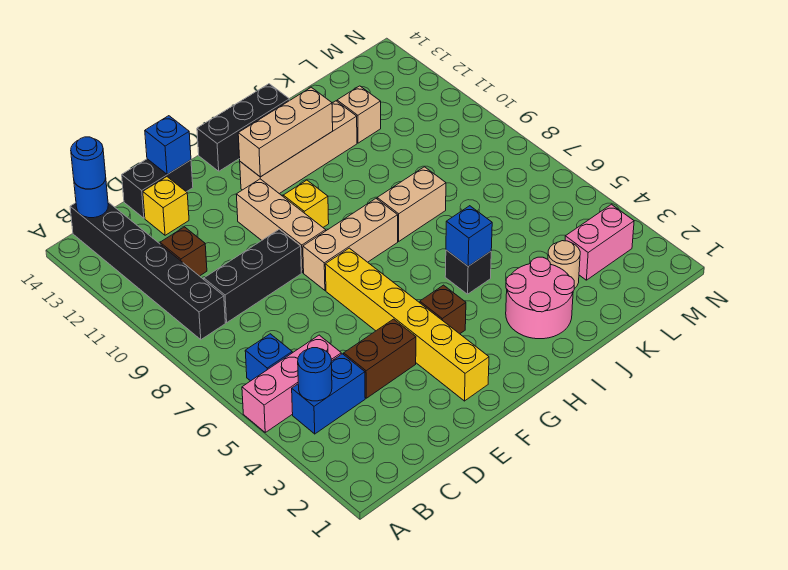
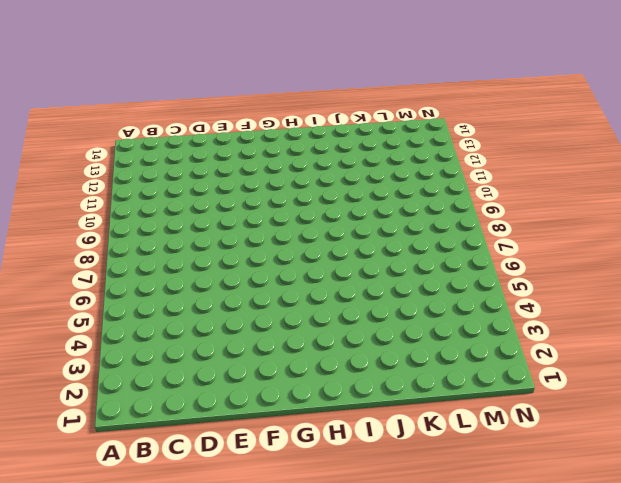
none -> pink 1x3 brick [242,335,341,432]
none -> blue 1x2 brick [292,354,365,434]
none -> blue 1x1 brick [245,334,292,381]

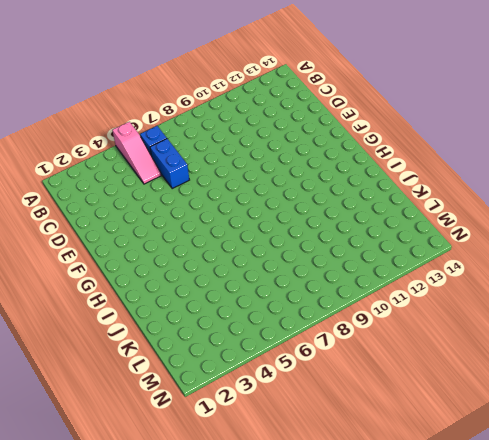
pink 1x3 slope [112,122,161,184] -> pink 1x3 brick [242,335,341,432]
blue 1x2 brick [150,139,189,188] -> blue 1x2 brick moved to [292,354,365,434]
none -> black 1x6 brick [70,202,225,340]
none -> black 1x3 brick [204,229,301,322]
none -> brown 1x1 brick [160,227,207,276]

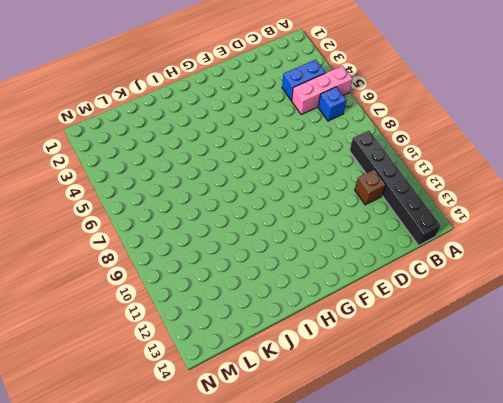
none -> black 1x3 brick [204,229,301,322]
none -> brown 1x2 brick [344,319,416,398]
none -> yellow 1x1 brick [143,177,189,235]

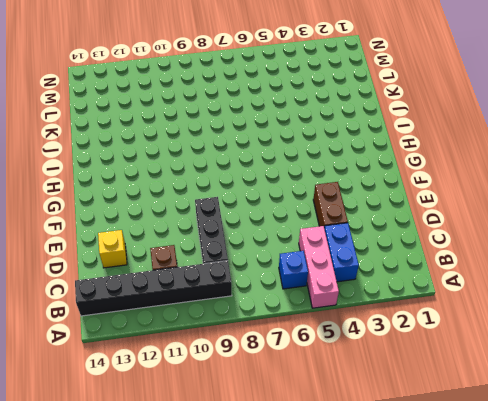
none -> black 1x2 brick [122,159,193,218]
none -> yellow 1x6 brick [325,248,489,401]
none -> tan 1x3 brick [303,199,398,290]

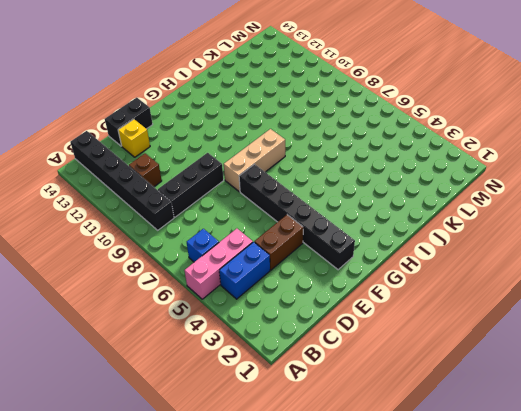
black 1x6 brick [239,164,355,270] -> yellow 1x6 brick [325,248,489,401]
none -> tan 1x3 brick [236,179,326,273]
none -> brown 1x1 brick [420,285,466,334]
none -> yellow 1x1 brick [283,180,329,227]

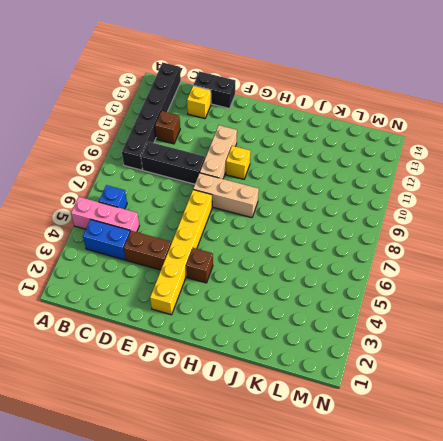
none -> tan 1x4 brick [240,101,357,194]
none -> black 1x3 brick [197,84,289,171]
none -> pink 2x2 round brick [506,257,574,339]

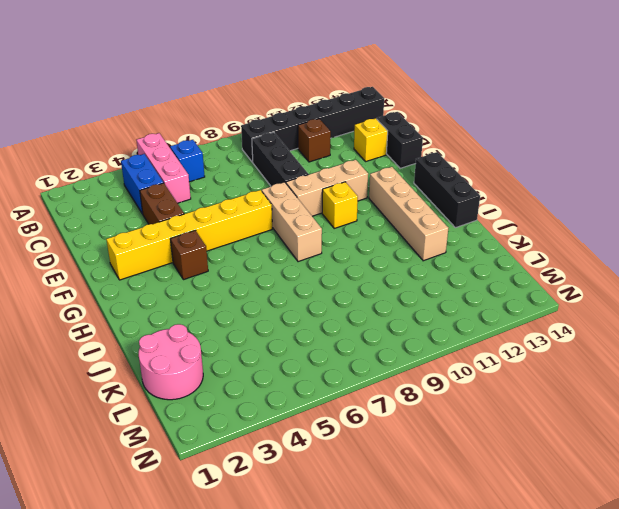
pink 2x2 round brick [139,324,203,400] -> pink 2x2 round brick moved to [506,257,574,339]
none -> black 1x1 brick [445,250,491,294]
none -> tan 1x2 brick [377,167,446,241]
none -> tan 1x1 round brick [548,241,580,289]

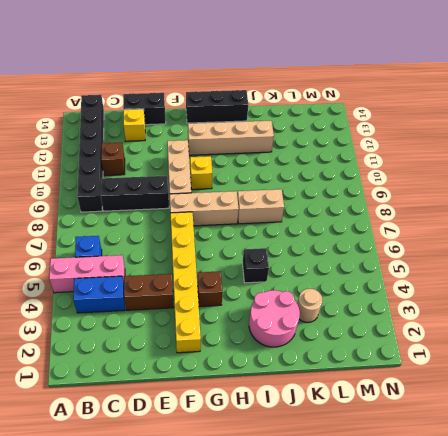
none -> tan 1x1 brick [337,86,381,143]
none -> pink 1x2 brick [565,204,634,280]
none -> blue 1x1 round brick [298,348,332,401]

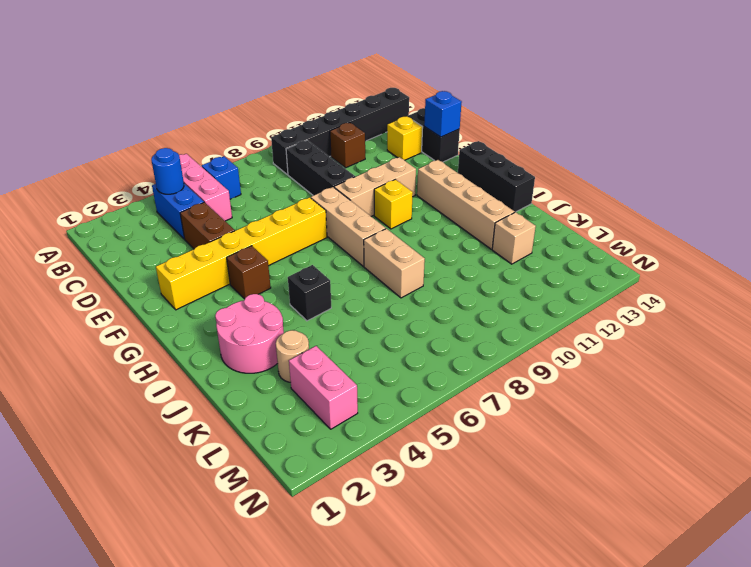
none -> blue 1x1 round brick [74,178,108,218]
none -> tan 1x3 brick [238,87,333,177]
none -> blue 1x1 brick [446,206,492,266]

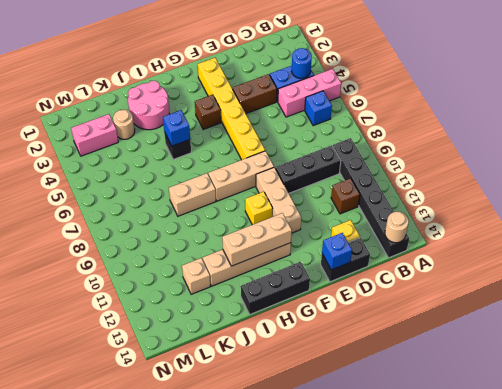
tan 1x1 round brick [385,212,409,243] -> blue 1x1 round brick [74,178,108,218]
none -> blue 1x1 round brick [71,137,106,189]

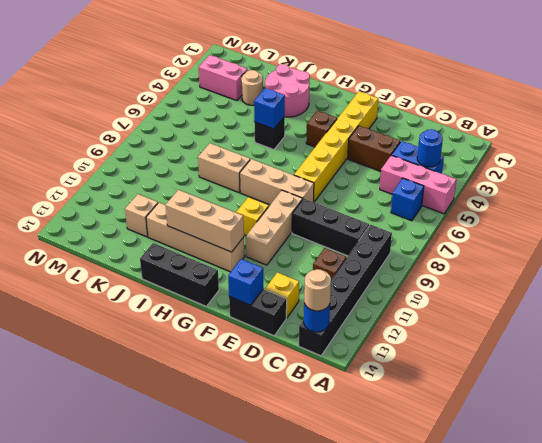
tan 1x1 round brick [304,269,331,311] -> blue 1x1 round brick [71,137,106,189]

